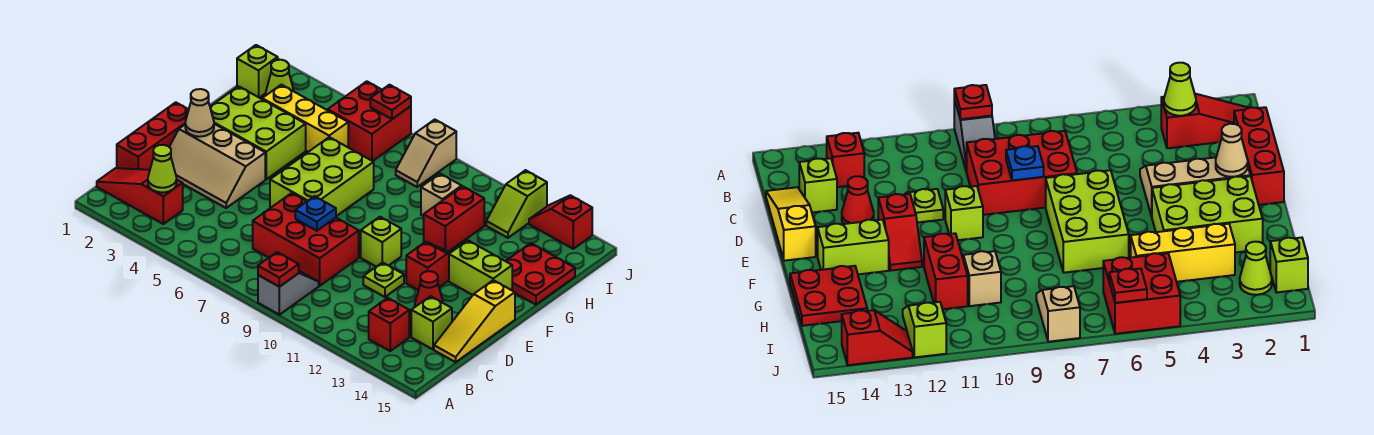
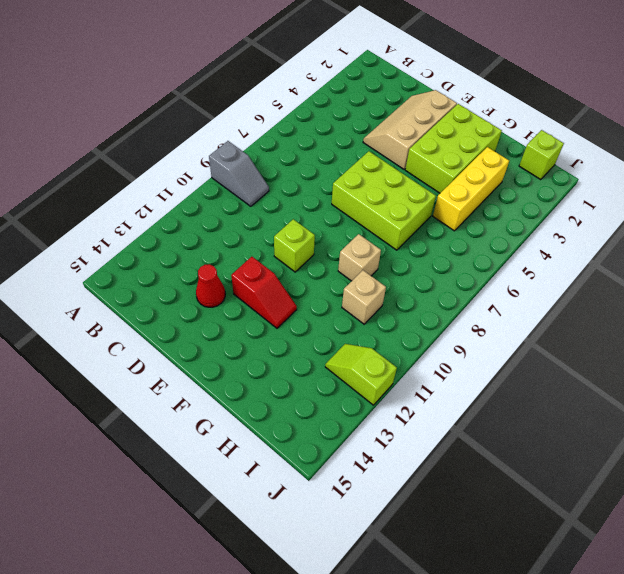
tan 1x1 brick [338,234,381,281] -> none
none -> red 1x3 slope [97,168,183,224]
none -> red 1x1 brick [369,298,409,351]
none -> red 1x3 brick [117,102,189,170]
none -> red 2x3 brick [253,193,359,286]

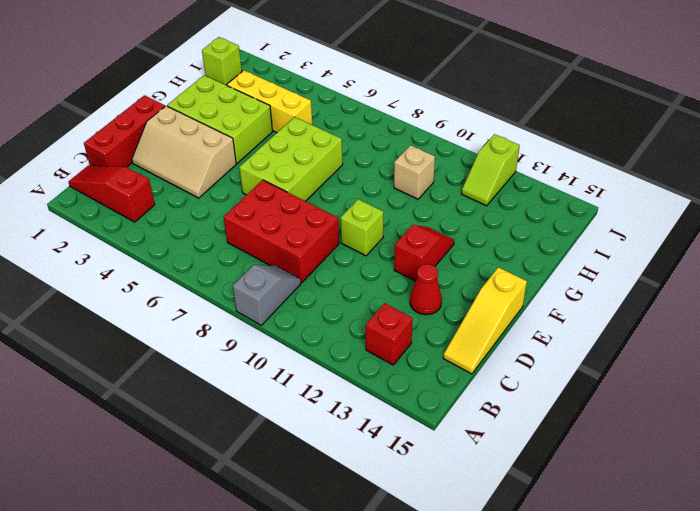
none -> lime 1x1 brick [411,296,452,349]
none -> lime 1x1 plate [363,262,404,297]
none -> lime 1x2 brick [449,241,512,295]
none -> red 1x2 brick [424,186,484,252]

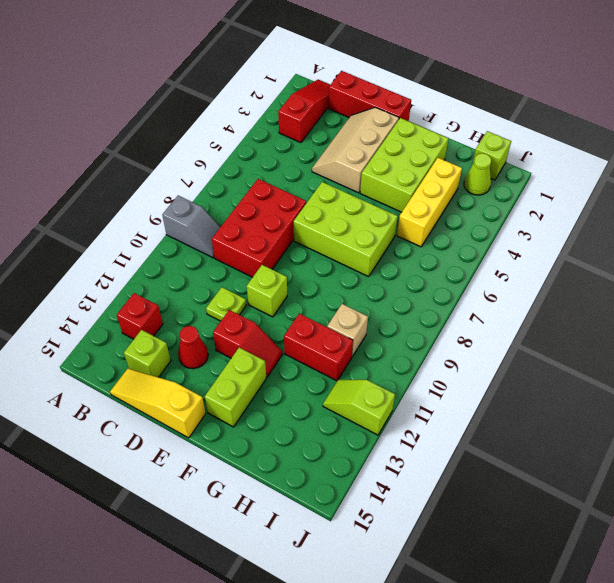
none -> red 2x2 plate [506,243,575,305]
none -> red 2x2 brick [328,81,411,161]
none -> tan 1x2 slope [396,120,456,187]
none -> red 1x2 slope [529,195,592,249]

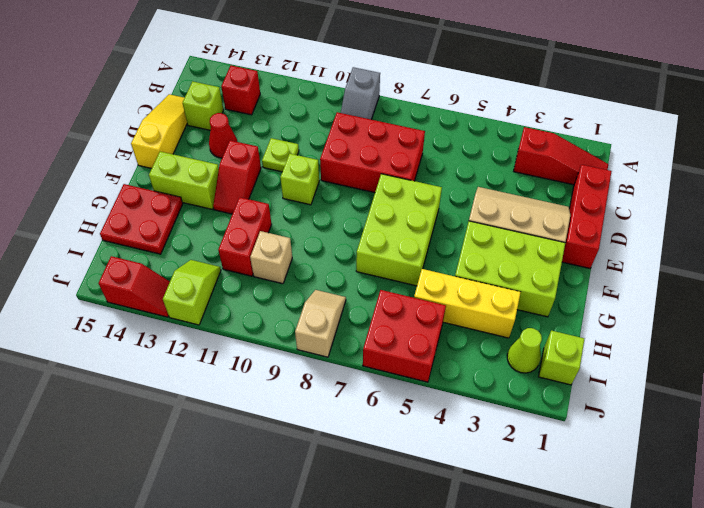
none -> red 1x1 plate [258,252,299,287]
none -> lime 1x1 cone [148,145,177,192]
none -> blue 1x1 plate [295,196,336,231]
none -> tan 1x1 cone [185,89,214,137]

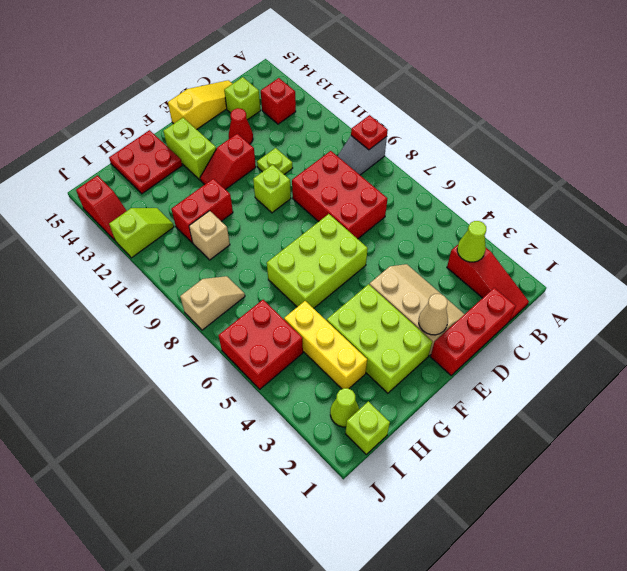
none -> blue 1x1 plate [295,196,336,231]
none -> red 1x1 plate [370,85,411,119]

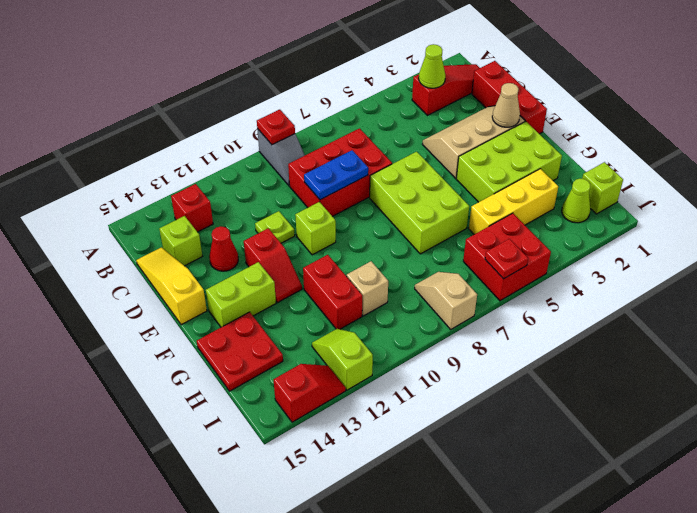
blue 1x2 plate [304,150,368,200] -> blue 1x1 plate [295,196,336,231]

